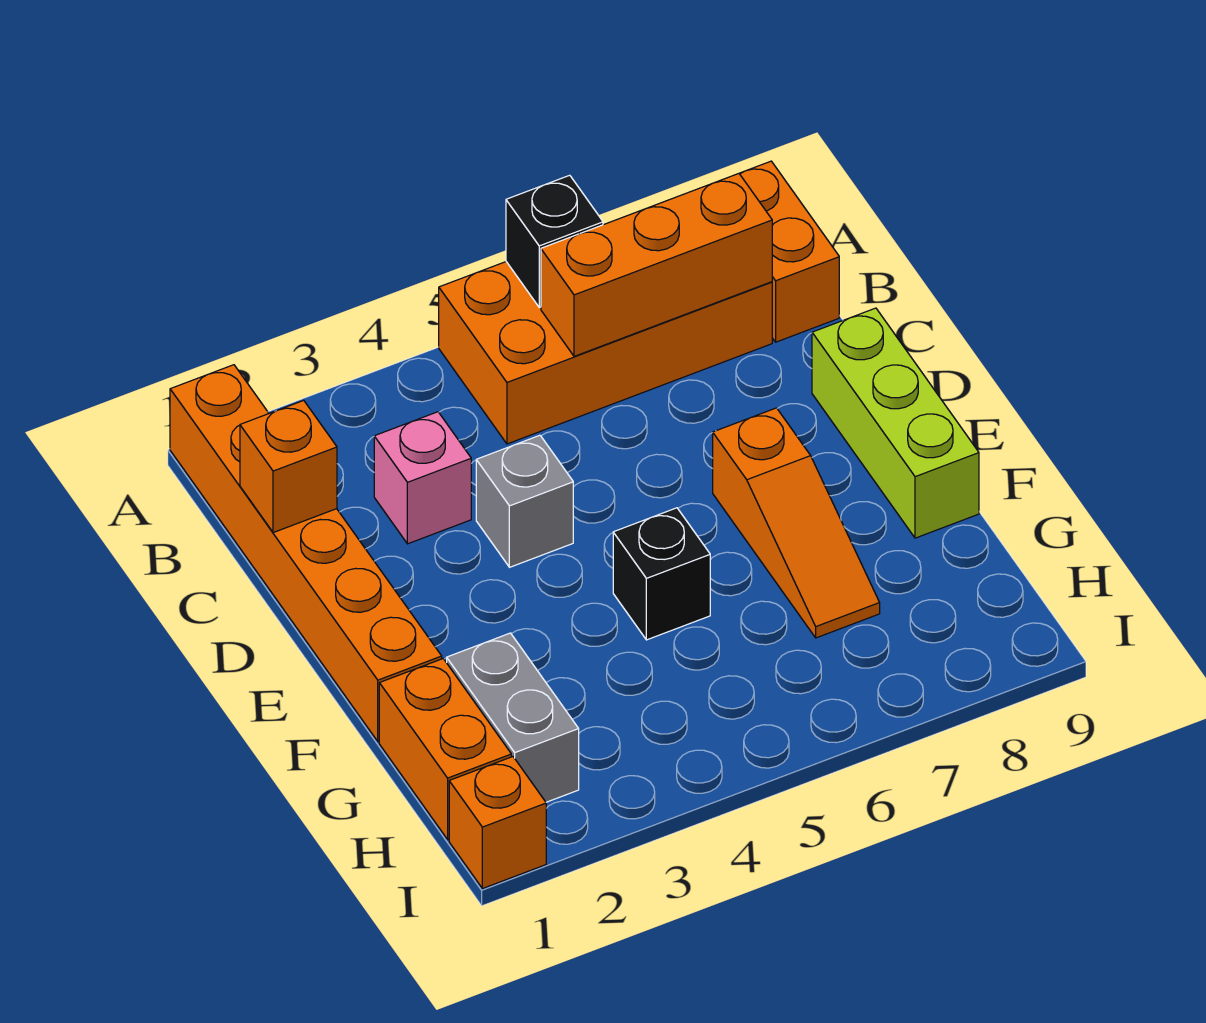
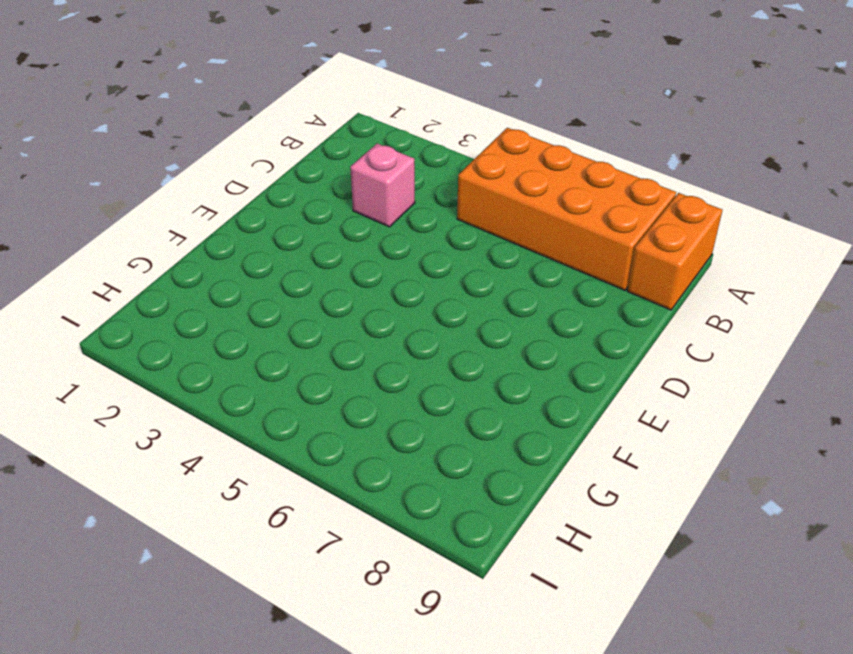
none -> orange 1x6 brick [170,365,442,742]
none -> grey 1x1 brick [476,435,573,567]
none -> lime 1x3 brick [812,308,979,538]

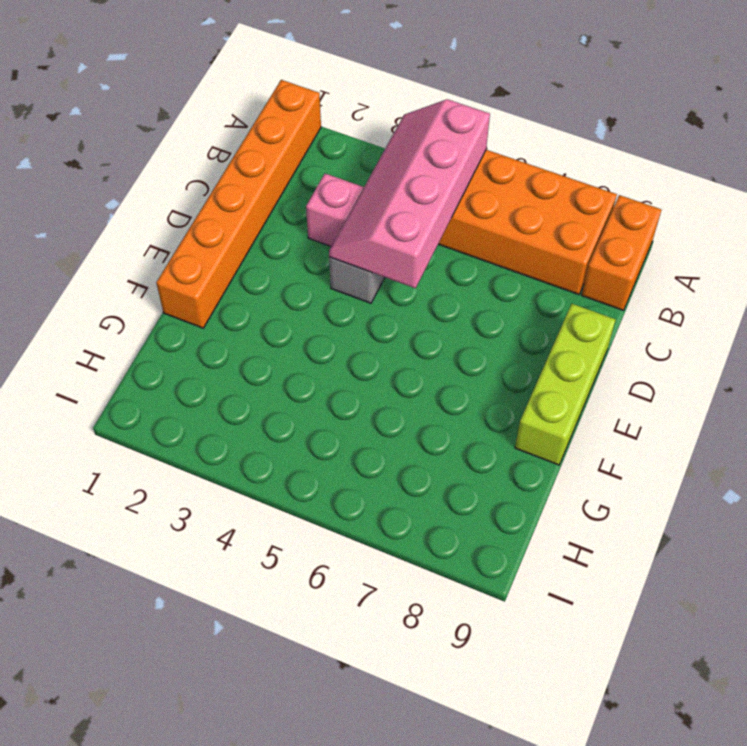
pink 2x4 slope [329,99,490,288] -> none
none -> orange 1x3 slope [713,408,880,638]
none -> black 1x1 brick [613,508,710,640]
none -> orange 1x2 brick [379,659,511,839]

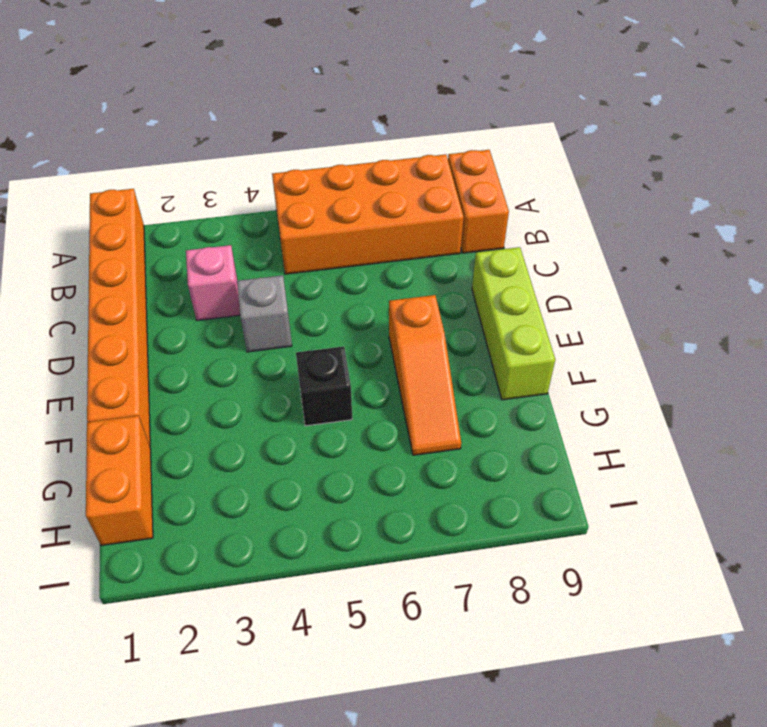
none -> grey 1x2 brick [447,633,579,802]
none -> orange 1x1 brick [449,757,546,889]
none -> black 1x1 brick [506,175,603,307]

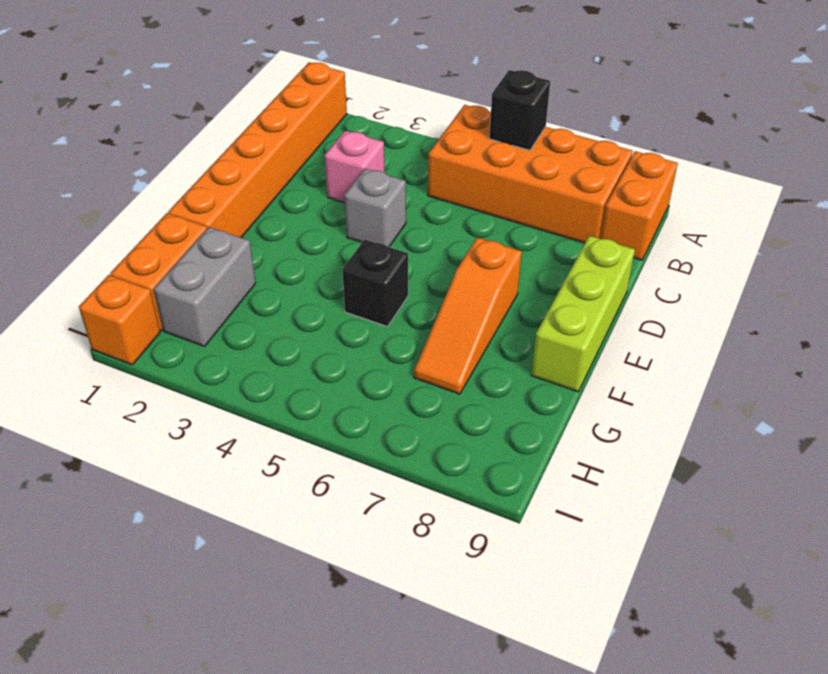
none -> orange 1x3 brick [541,174,772,356]
none -> orange 1x1 brick [240,400,337,533]

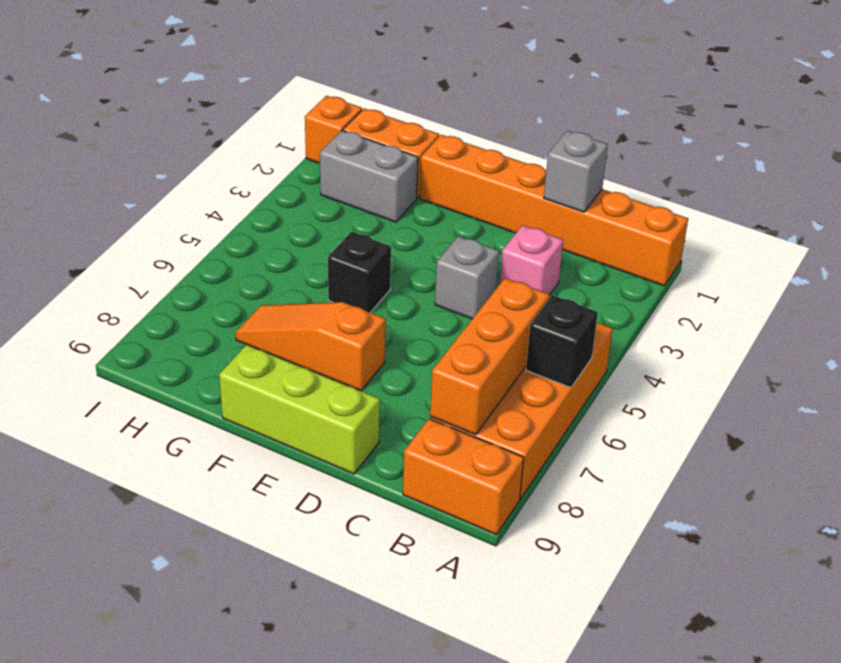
grey 1x1 brick [544,131,608,212] -> orange 1x1 brick [240,400,337,533]

